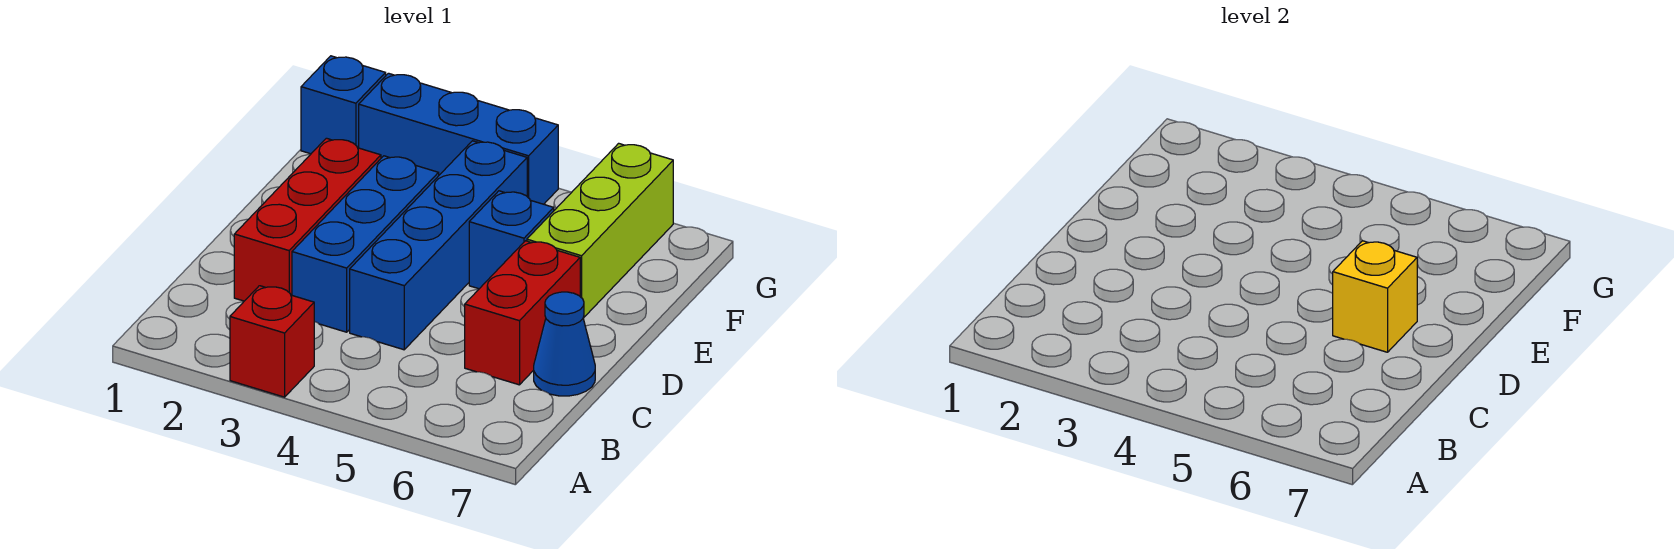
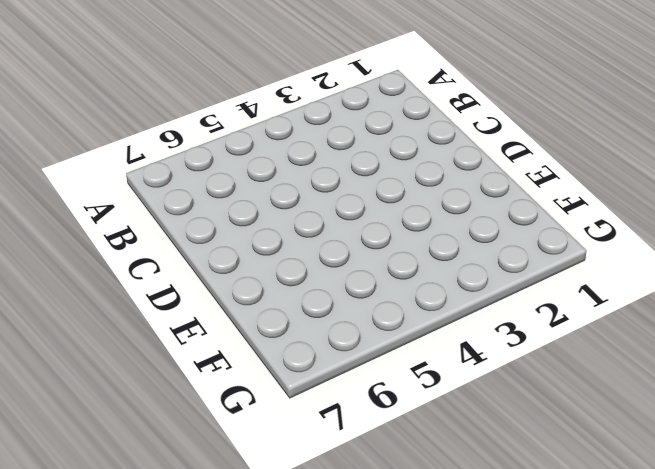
none -> red 1x1 brick [230,286,314,397]
none -> red 1x3 brick [234,138,381,301]

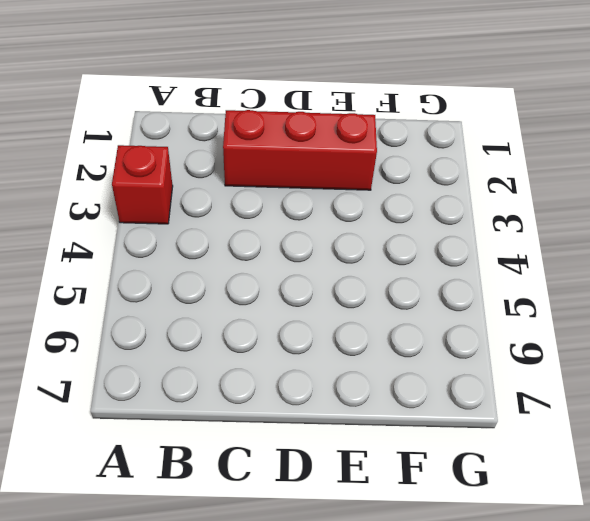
none -> blue 1x3 brick [292,156,439,332]
none -> blue 1x4 brick [350,141,527,350]

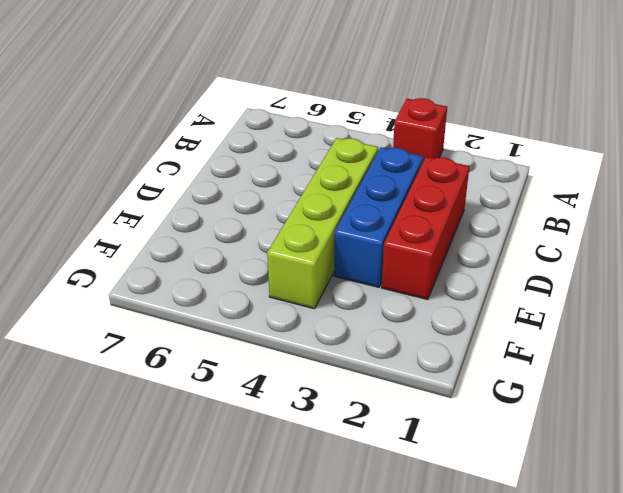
lime 1x4 brick [267,138,378,309] -> blue 1x4 brick [350,141,527,350]
none -> red 1x2 brick [465,241,580,385]
none -> blue 1x1 cone [534,292,595,396]

